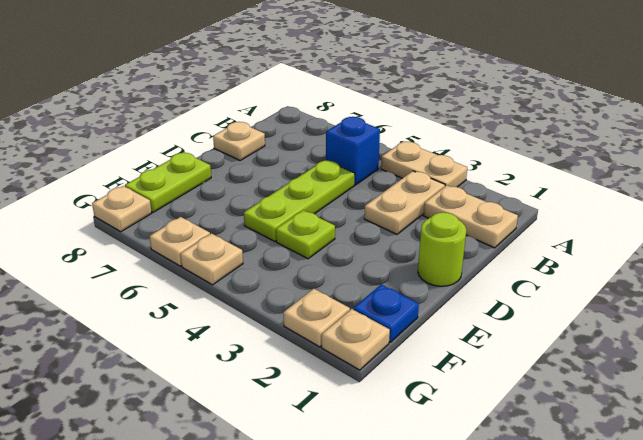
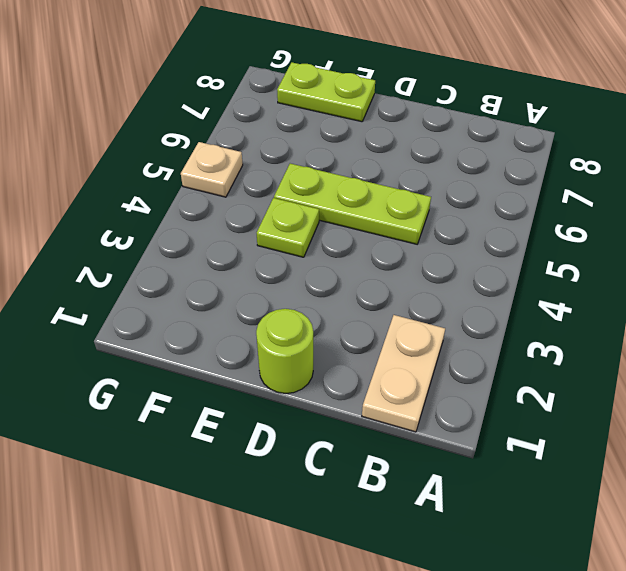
none -> tan 1x2 plate [381,141,467,187]
none -> tan 1x2 plate [364,171,445,234]
none -> blue 1x1 brick [326,117,380,185]

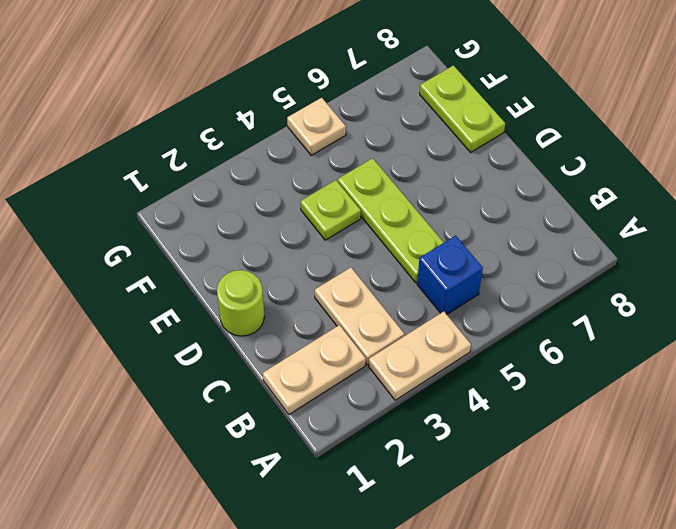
none -> tan 1x1 plate [213,122,265,160]
none -> blue 1x1 plate [353,284,419,342]
none -> tan 1x1 plate [322,309,390,370]

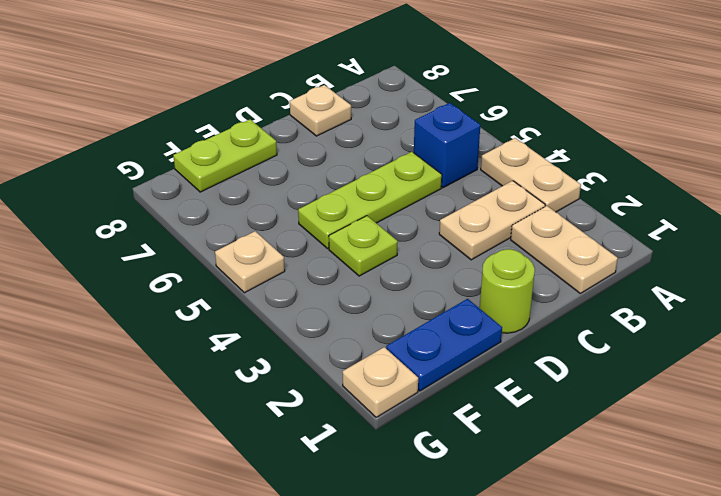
blue 1x2 plate [386,299,502,391] -> blue 1x1 plate [353,284,419,342]
none -> tan 1x1 plate [283,289,350,347]
none -> tan 1x1 plate [150,217,210,266]
none -> tan 1x1 plate [92,186,152,232]

